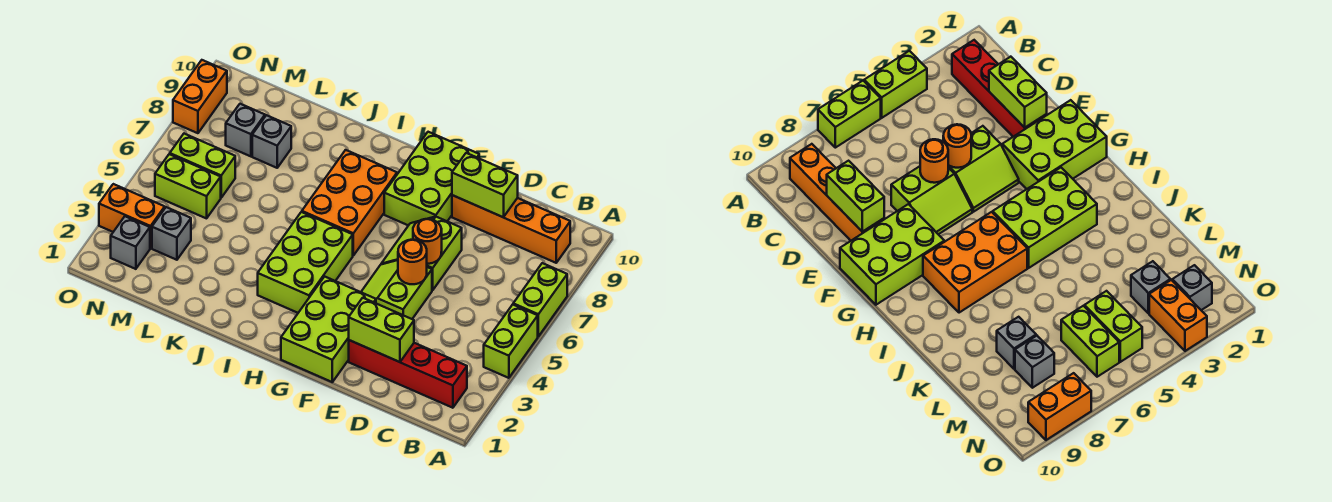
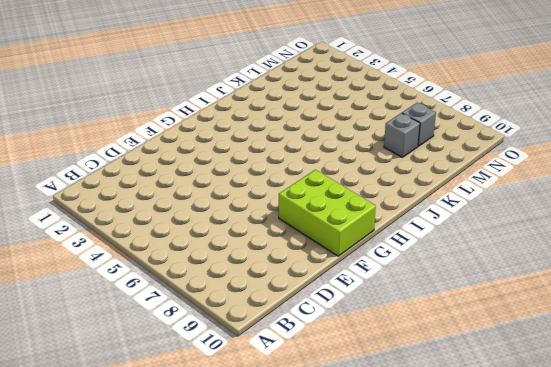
none -> lime 1x2 brick [484,305,538,378]
none -> lime 1x2 brick [513,263,567,336]
none -> red 1x4 brick [349,340,467,408]

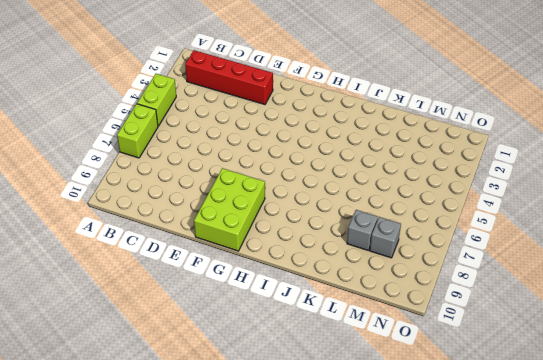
none -> orange 1x4 brick [452,195,570,263]
none -> lime 2x2 slope [361,260,432,319]
none -> lime 2x2 slope [382,217,462,290]

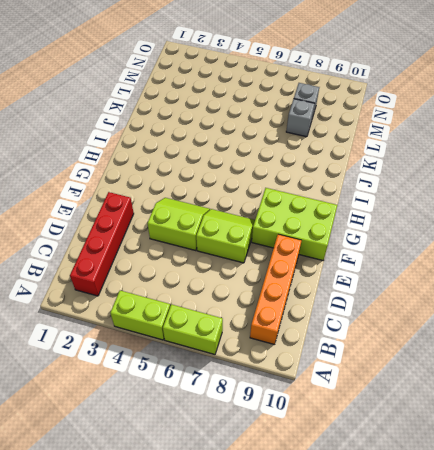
none -> lime 2x3 brick [281,276,376,382]
none -> lime 2x3 brick [258,212,353,313]
none -> orange 2x3 brick [302,150,397,255]

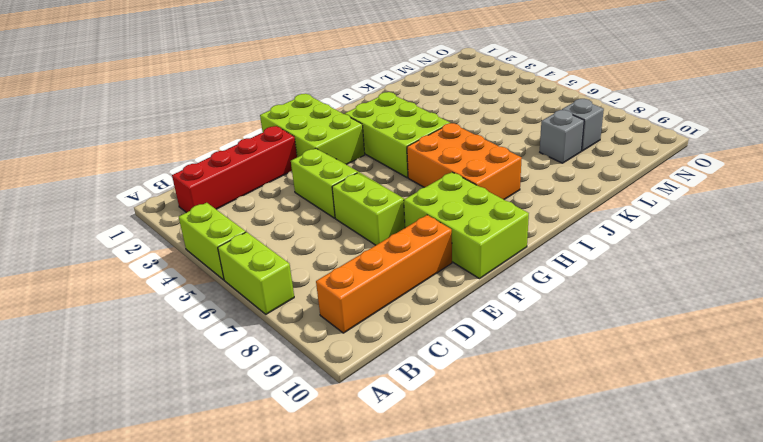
none -> grey 1x1 brick [152,207,191,260]
none -> lime 1x2 brick [155,154,221,218]
none -> lime 1x2 brick [170,134,235,198]

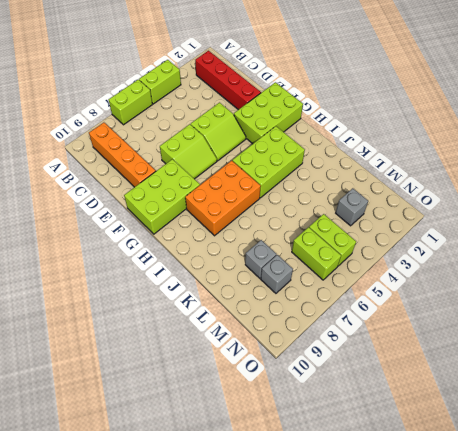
none -> grey 1x1 brick [111,216,150,269]
none -> orange 1x2 brick [99,184,165,248]
none -> orange 1x2 brick [173,60,227,133]

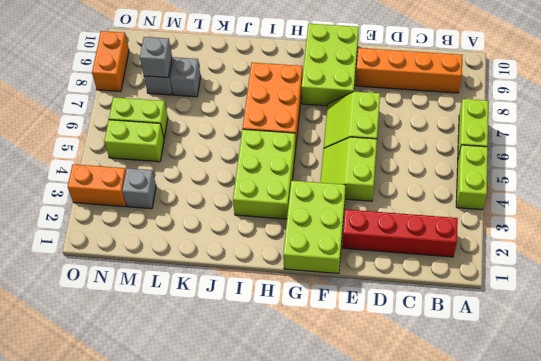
grey 1x1 brick [140,37,172,78] -> grey 1x1 brick moved to [111,216,150,269]
none -> lime 1x2 brick [349,298,414,362]
none -> lime 1x2 brick [452,153,518,217]
none -> orange 1x1 round brick [398,240,427,284]

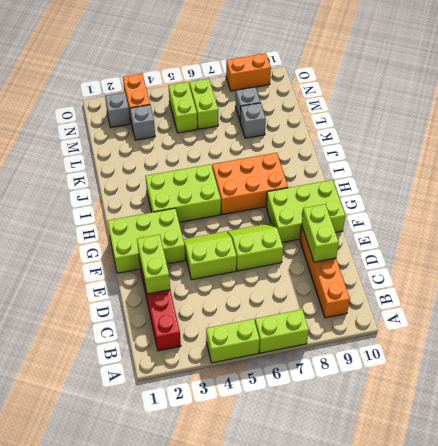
none -> orange 1x1 round brick [398,240,427,284]
none -> orange 1x1 round brick [413,219,442,264]

